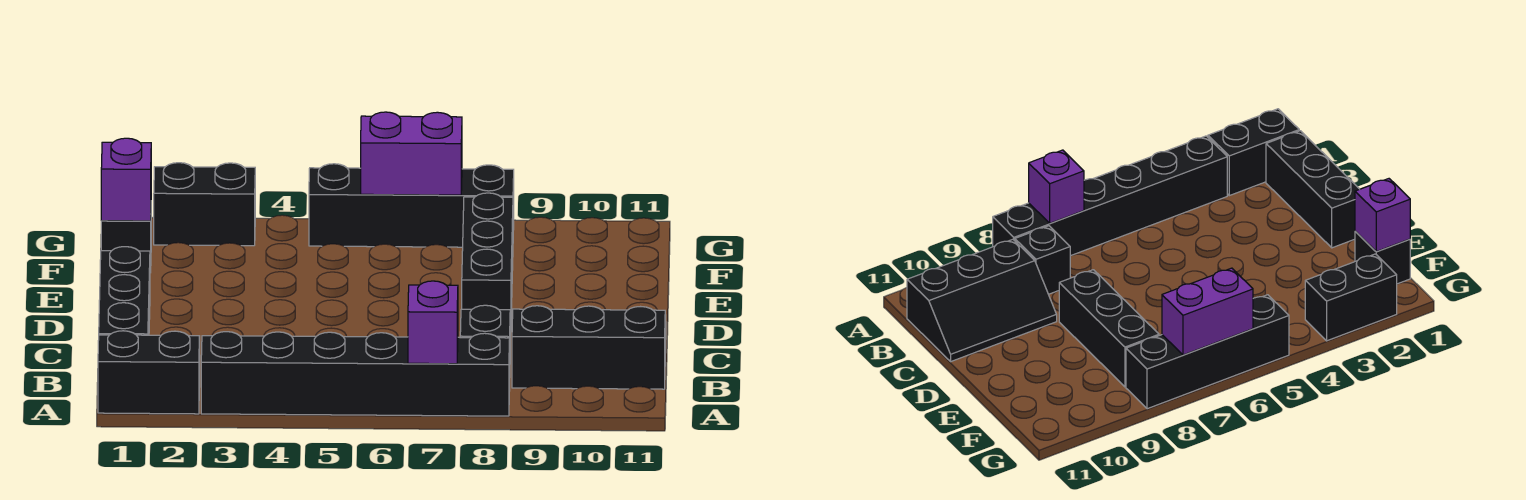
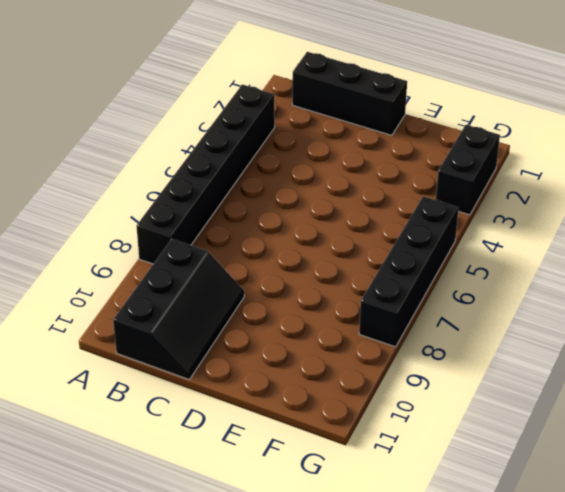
none -> black 1x2 brick [98,331,200,414]
none -> black 1x1 brick [460,305,510,338]
none -> black 1x3 brick [462,193,513,332]

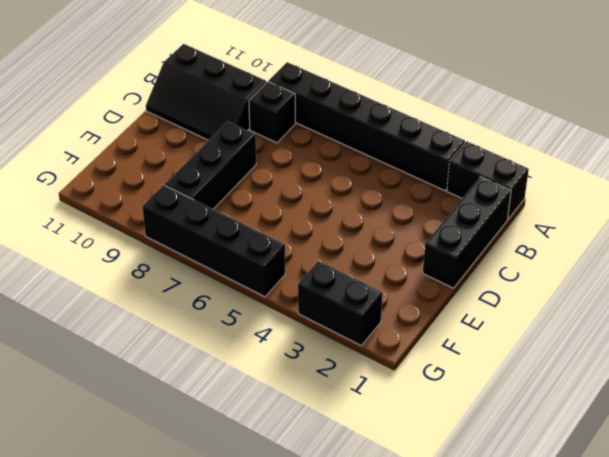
none -> black 1x1 brick [101,221,151,273]
none -> purple 1x1 brick [408,281,458,364]
none -> purple 1x1 brick [101,138,151,221]

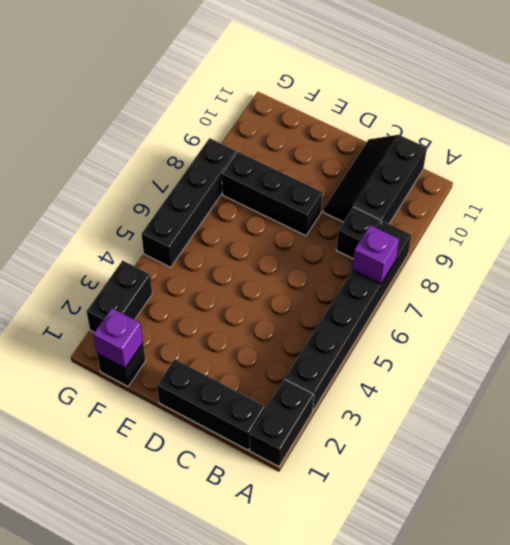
none -> purple 1x2 brick [361,112,462,195]

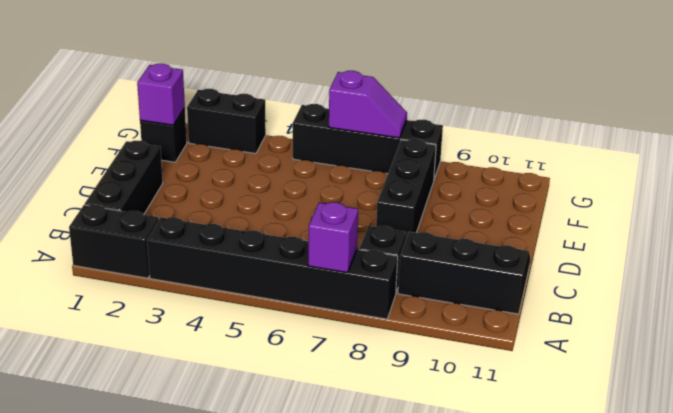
purple 1x2 slope [329,71,407,138] -> purple 1x2 brick [361,112,462,195]

